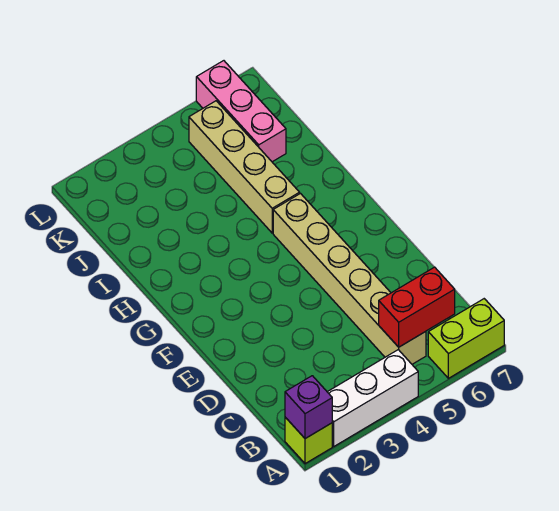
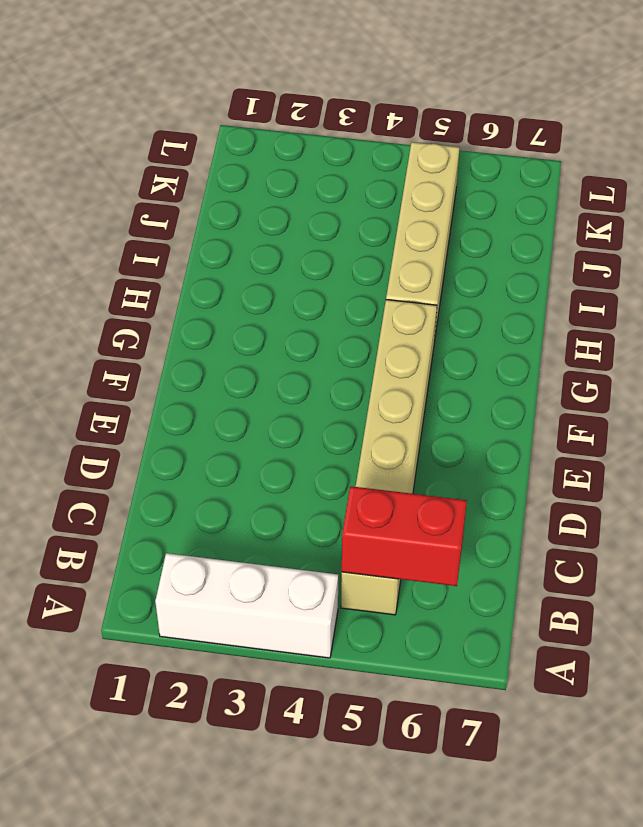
none -> lime 1x1 brick [285,417,332,464]
none -> lime 1x2 brick [428,299,504,378]

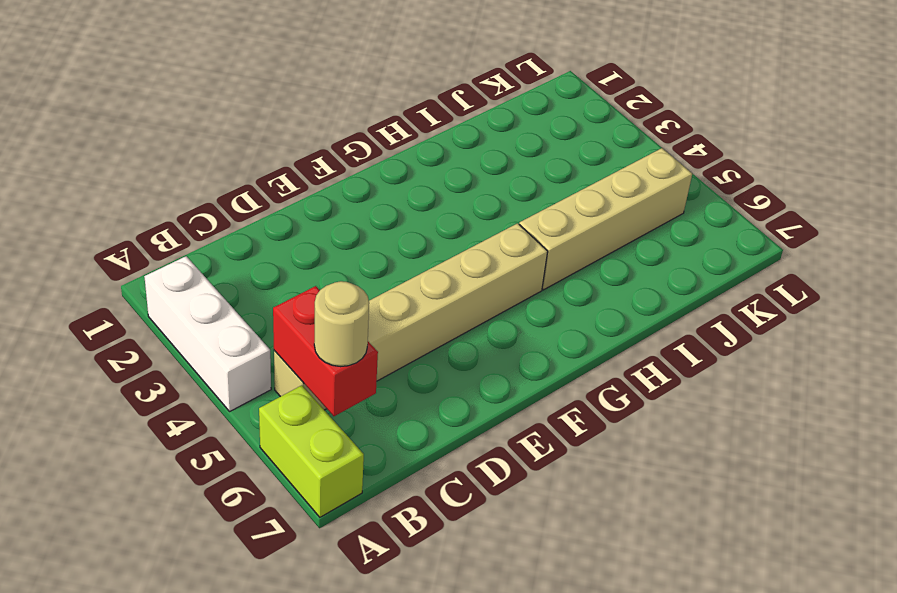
tan 1x1 round brick [314,281,369,367] -> none
none -> lime 1x1 brick [285,417,332,464]
none -> pink 1x3 brick [196,61,286,162]

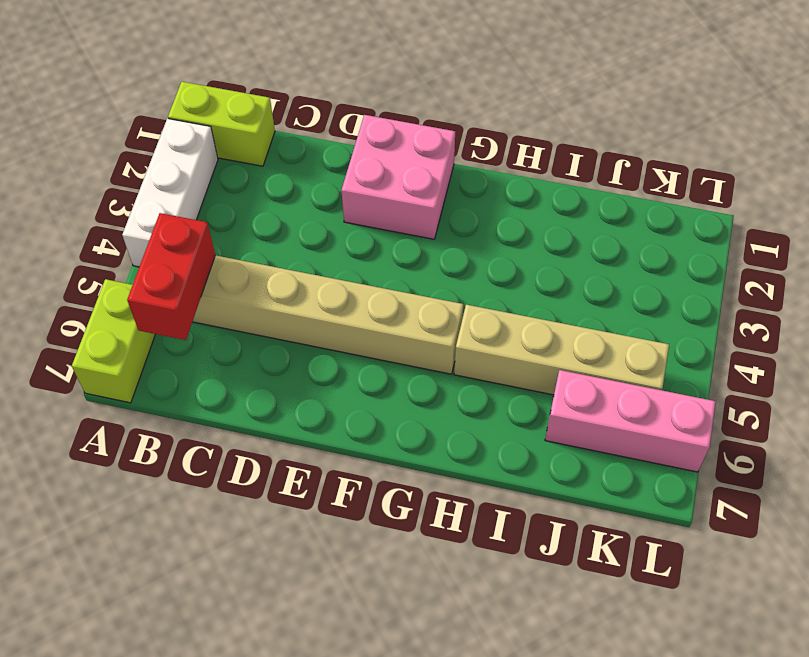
lime 1x2 brick [168,82,275,166] -> lime 1x1 brick [285,417,332,464]
pink 2x2 brick [341,115,455,239] -> none
none -> purple 1x1 brick [285,376,332,439]

